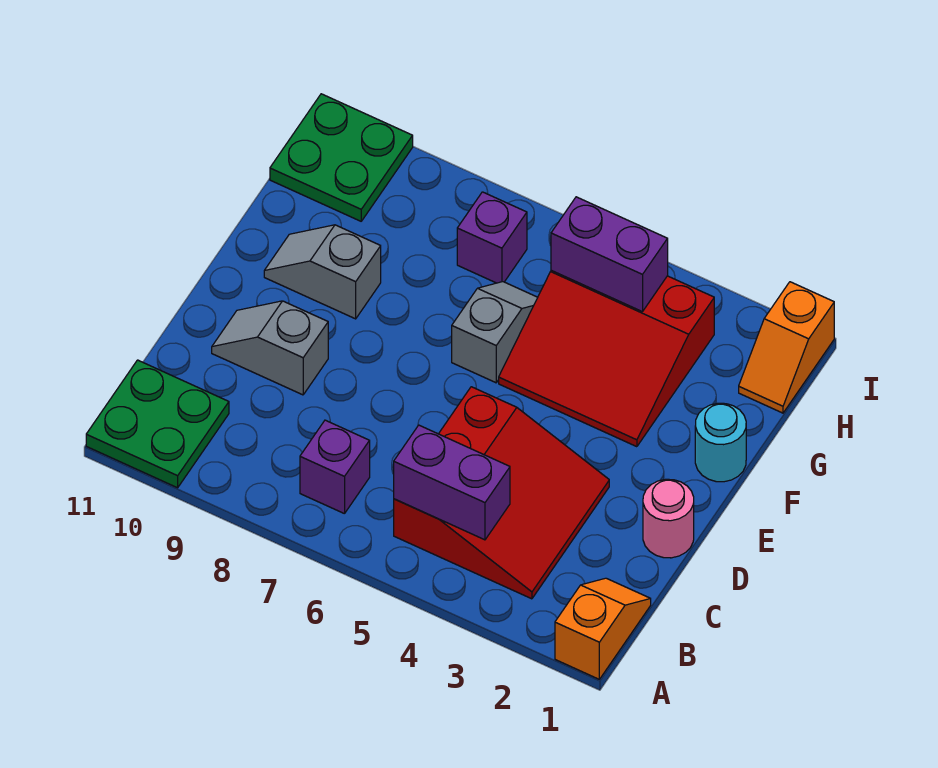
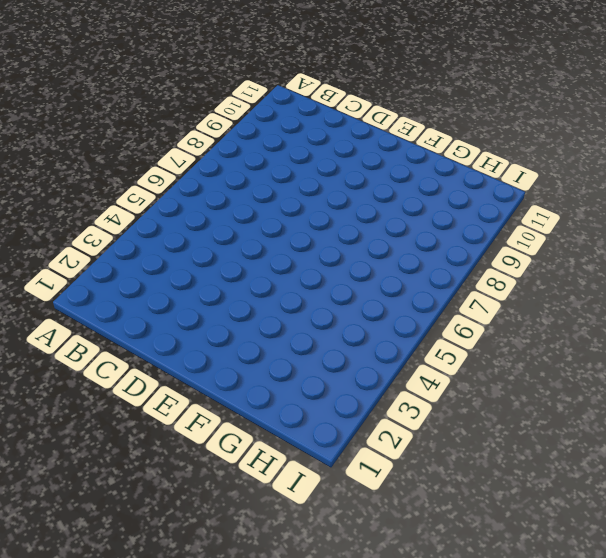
none -> orange 1x2 slope [555,578,651,679]
none -> green 2x2 plate [86,360,229,488]
none -> red 3x3 slope [394,387,609,599]

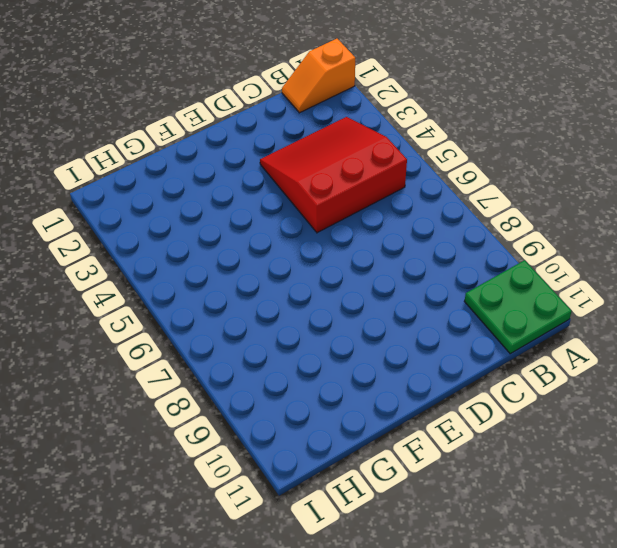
none -> purple 1x1 brick [300,420,370,514]
none -> pink 1x1 round brick [643,479,694,558]
none -> grey 1x2 slope [212,301,328,395]

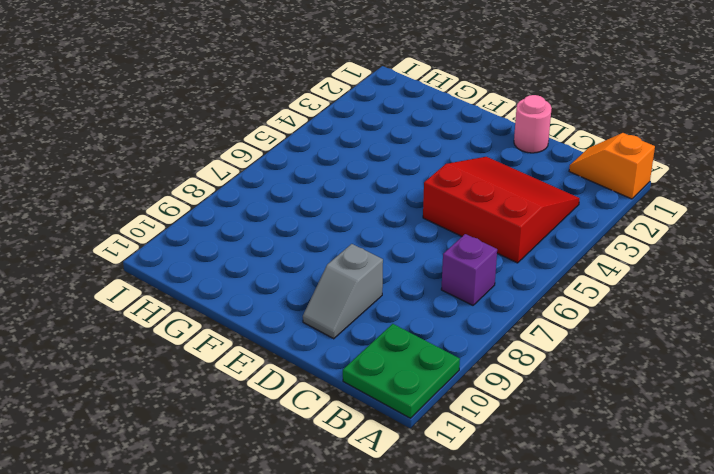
none -> cyan 1x1 round brick [695,403,746,482]
none -> red 3x3 slope [499,270,714,447]
none -> grey 1x2 slope [452,282,538,383]

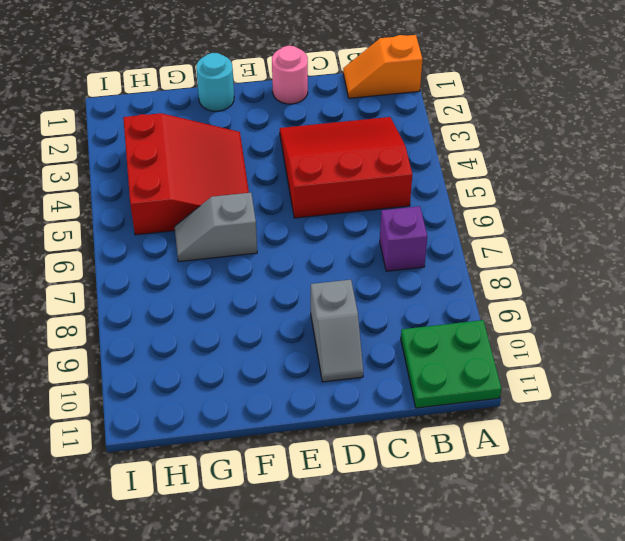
none -> grey 1x2 slope [264,225,381,319]
none -> orange 1x2 slope [739,282,834,413]
none -> purple 1x1 brick [457,192,527,283]

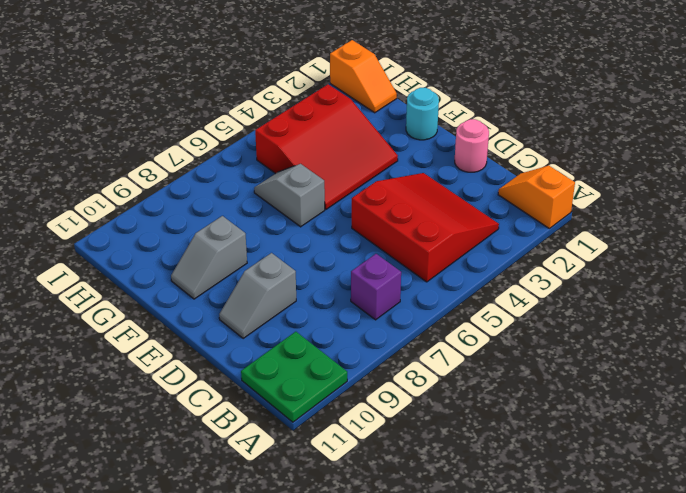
none -> purple 1x1 brick [457,192,527,283]
none -> green 2x2 plate [270,94,413,221]
none -> purple 1x2 brick [394,425,510,540]

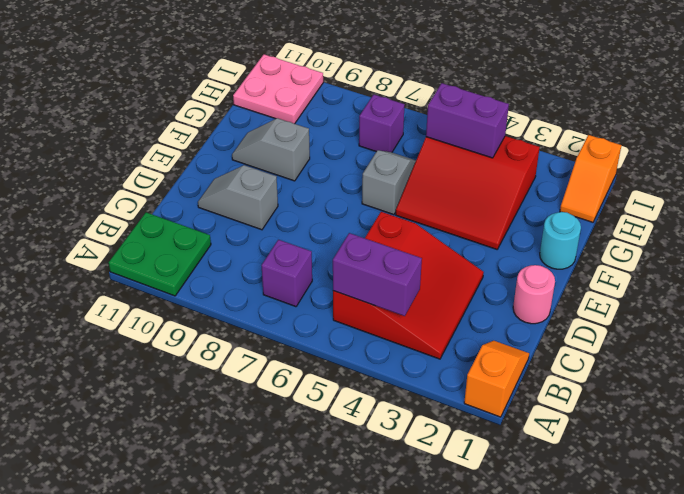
pink 2x2 plate [233,54,323,124] -> green 2x2 plate [270,94,413,221]

